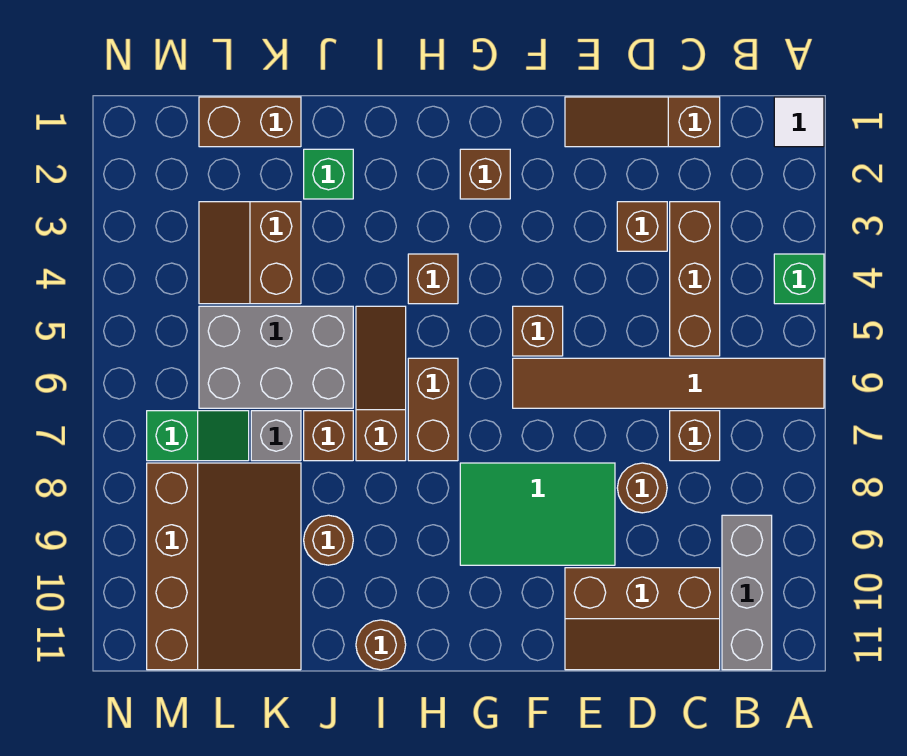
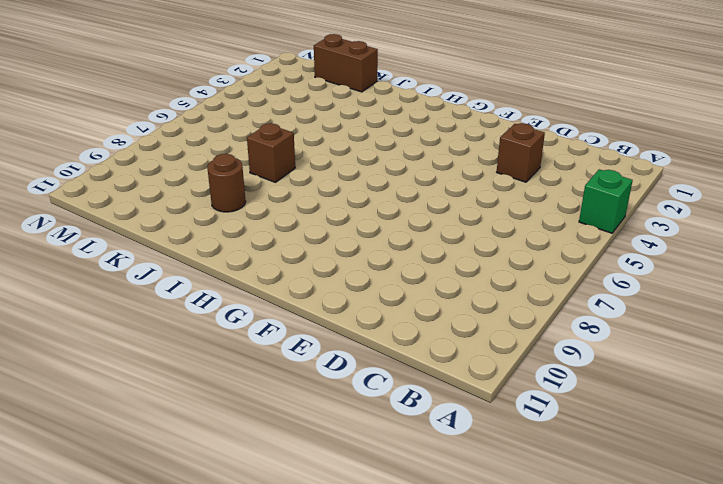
none -> white 1x1 tile [774,97,824,147]
none -> brown 1x6 tile [513,358,824,408]
none -> grey 1x3 brick [722,515,772,670]

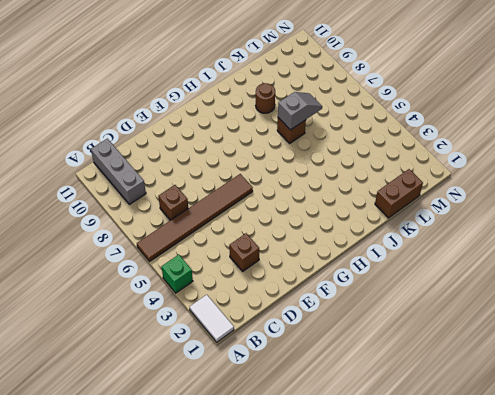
white 1x2 tile [190,295,234,342] -> white 1x1 tile [774,97,824,147]
grey 1x2 slope [278,92,322,130] -> none
none -> brown 1x3 slope [565,97,720,147]
none -> brown 1x3 brick [670,202,720,356]
none -> brown 2x3 slope [565,568,720,670]

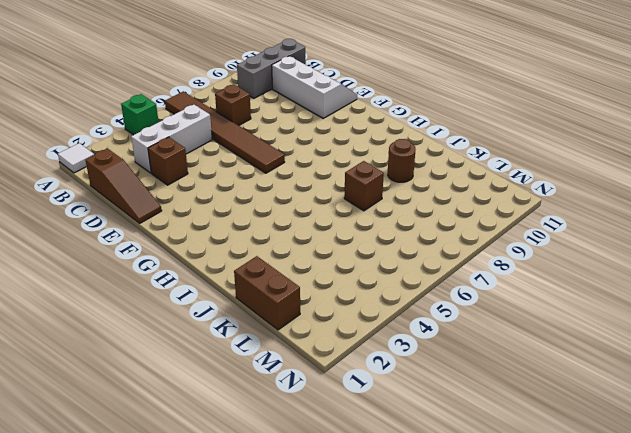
white 1x3 brick [131,105,212,173] -> brown 1x3 brick [670,202,720,356]
white 2x3 slope [272,56,357,118] -> brown 2x3 slope [565,568,720,670]
none -> brown 1x1 round brick [617,463,667,513]
none -> green 2x3 tile [460,463,615,565]
none -> brown 1x1 brick [513,306,563,356]

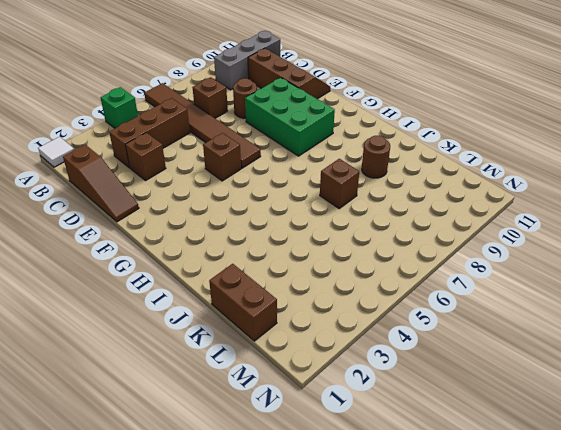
green 2x3 brick [245,78,335,156] -> green 2x3 tile [460,463,615,565]
none -> brown 1x1 brick [460,149,510,199]
none -> brown 1x1 brick [408,254,458,304]
none -> brown 1x2 brick [408,358,458,461]

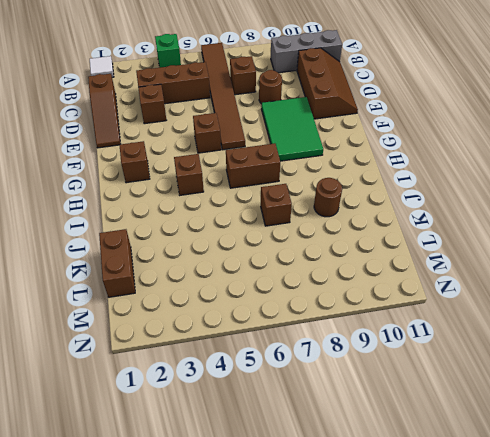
none -> brown 1x3 slope [356,306,406,461]
none -> brown 1x1 round brick [356,620,406,670]
none -> green 1x1 brick [304,149,353,199]

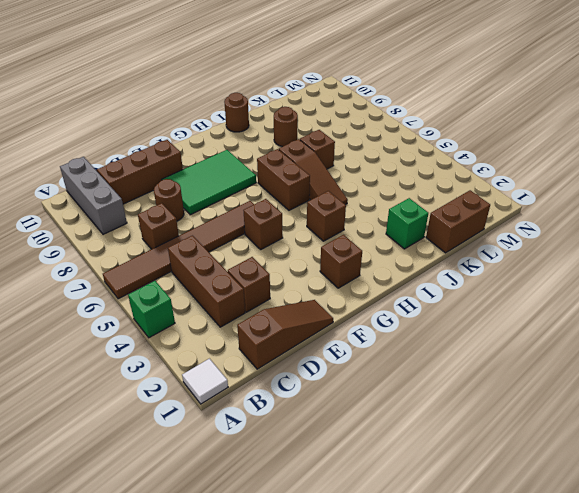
none -> grey 2x3 brick [199,306,353,408]
none -> brown 2x2 slope [199,202,301,304]
none -> grey 1x1 brick [251,411,301,461]

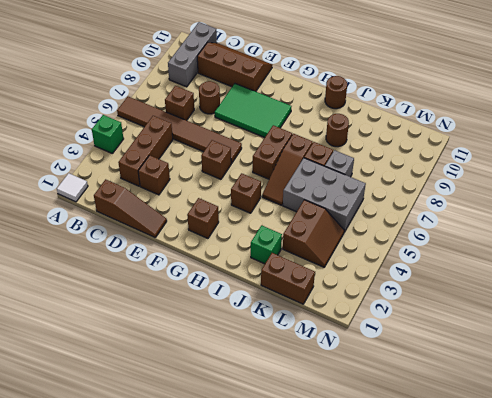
none -> brown 3x4 slope [147,463,301,670]
none -> green 1x2 slope [147,411,249,461]

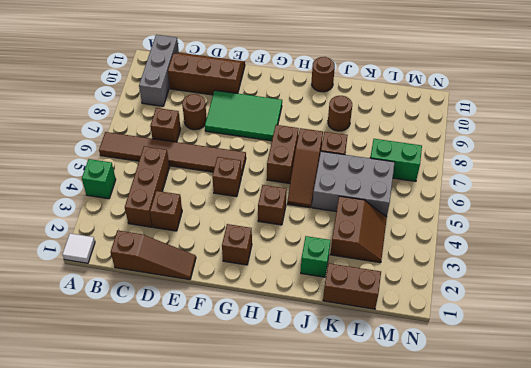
green 1x2 brick [370,139,422,181] -> green 1x2 slope [147,411,249,461]
none -> grey 1x1 brick [251,411,301,461]
none -> brown 3x4 slope [147,463,301,670]

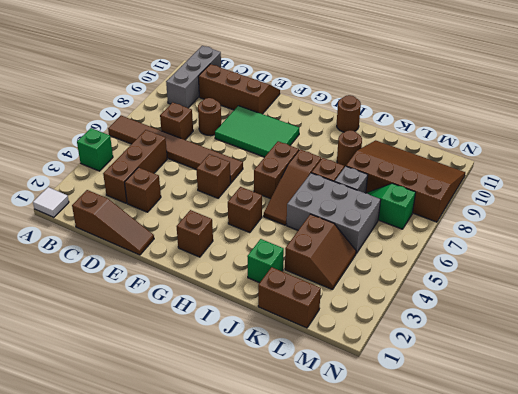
brown 3x4 slope [346,140,465,222] -> brown 3x4 slope turned to [147,463,301,670]

